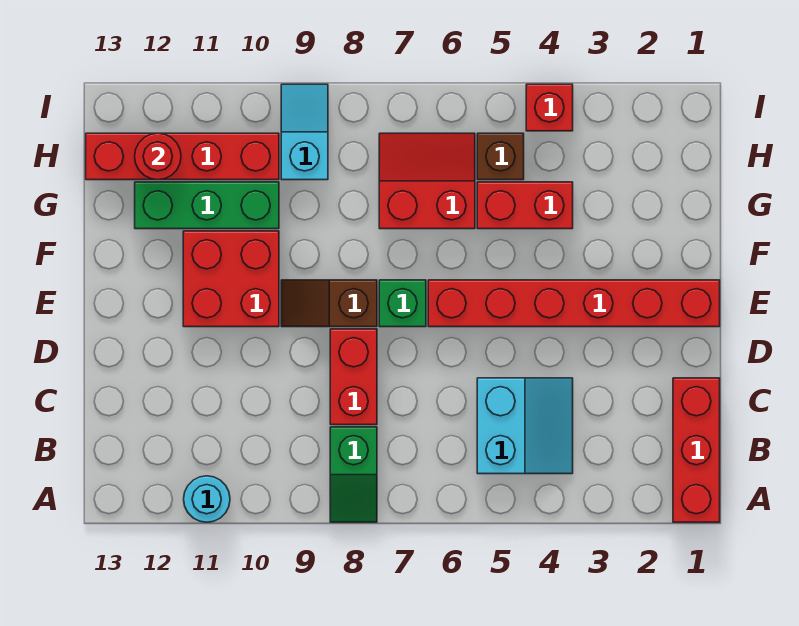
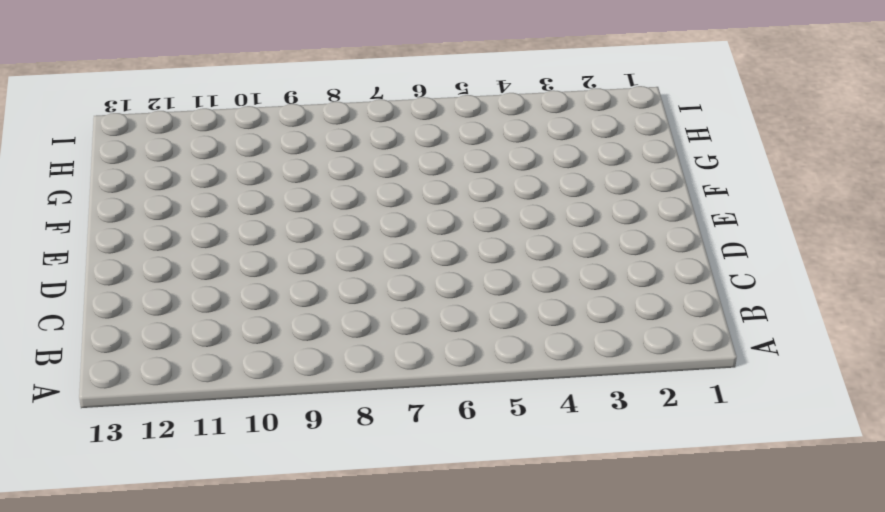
none -> red 1x3 brick [673,378,720,522]
none -> green 1x2 slope [330,427,377,522]
none -> cyan 1x1 round brick [184,476,230,522]

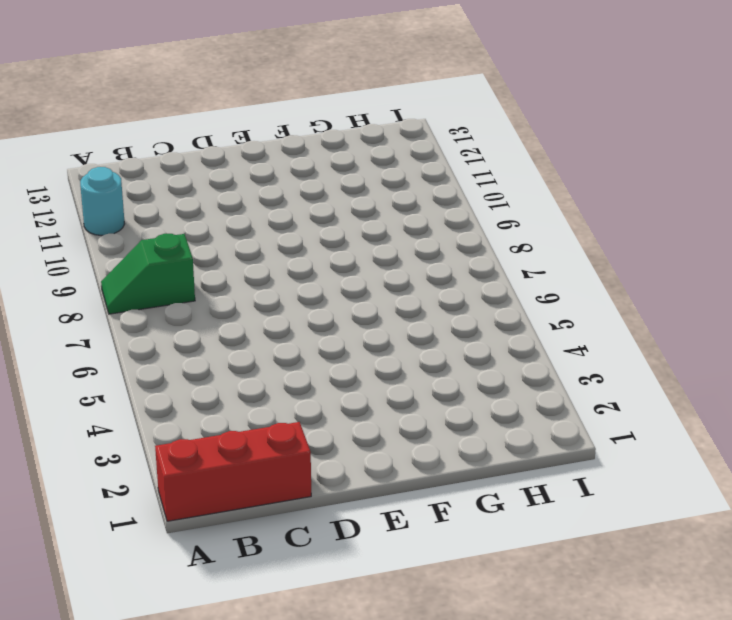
none -> cyan 2x2 slope [477,378,573,474]
none -> red 1x2 brick [330,329,377,425]
none -> red 1x6 brick [428,280,720,327]

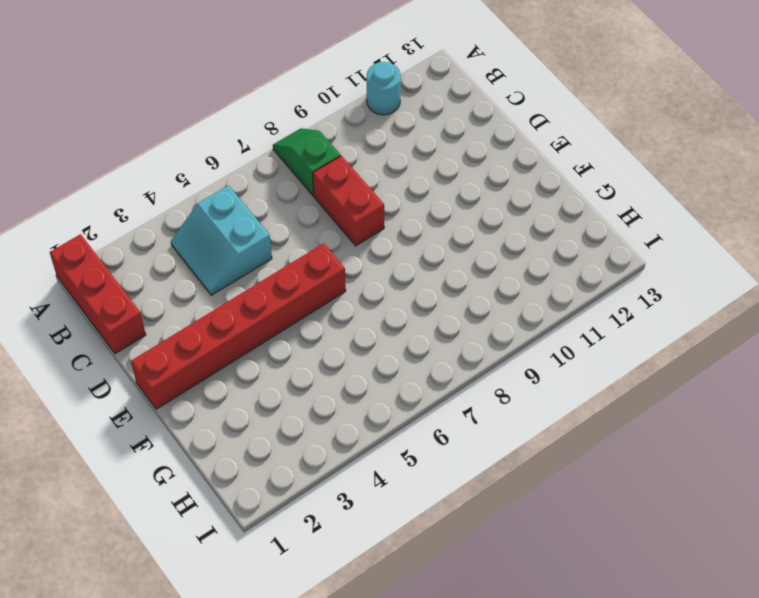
none -> green 1x1 brick [379,280,426,327]
none -> brown 1x2 slope [281,280,377,327]
none -> red 2x2 brick [183,231,279,327]

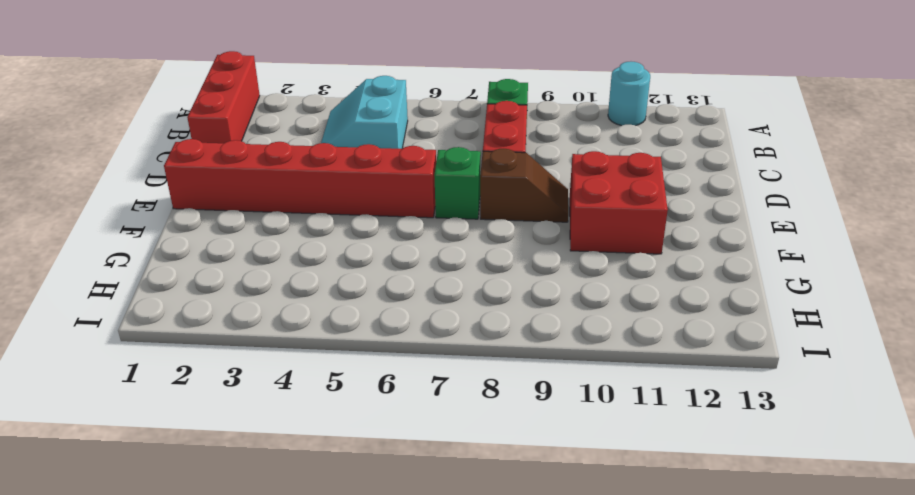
none -> red 1x2 brick [477,182,573,229]
none -> red 2x2 slope [379,133,475,229]
none -> green 1x3 brick [135,182,279,229]

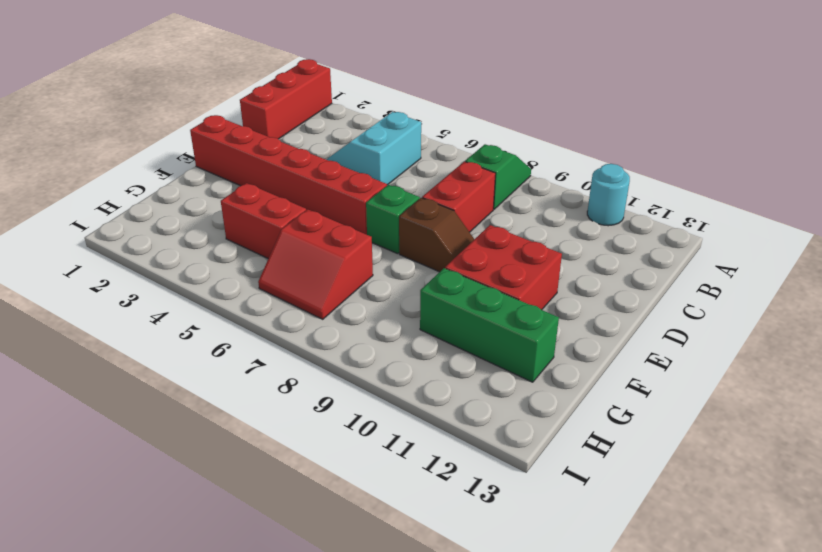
none -> brown 1x1 brick [477,133,524,180]
none -> cyan 1x2 slope [281,84,328,180]
none -> red 1x4 brick [86,133,279,180]

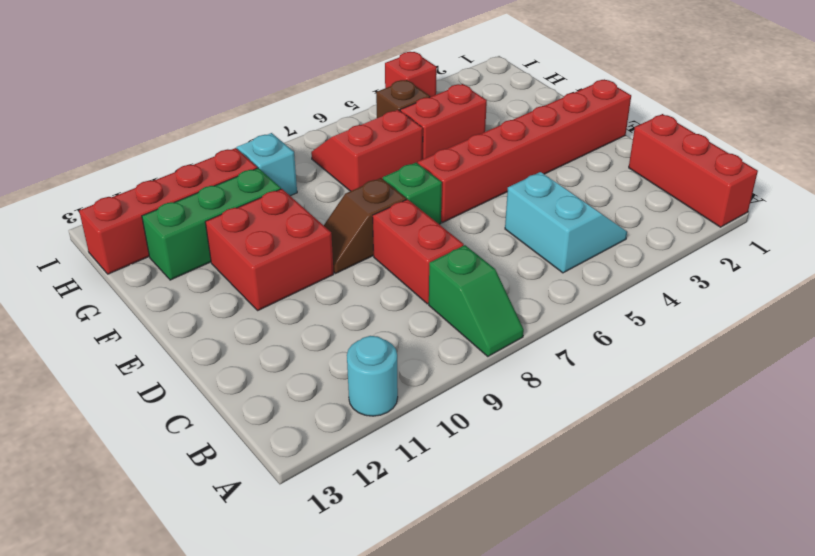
none -> red 1x1 round brick [135,133,181,180]

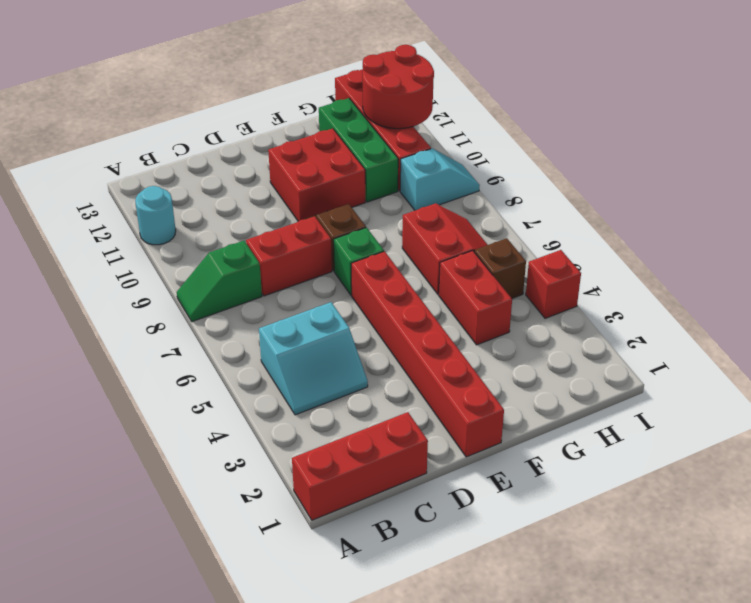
red 2x2 round brick [362,45,434,129] -> red 1x1 round brick [135,133,181,180]

